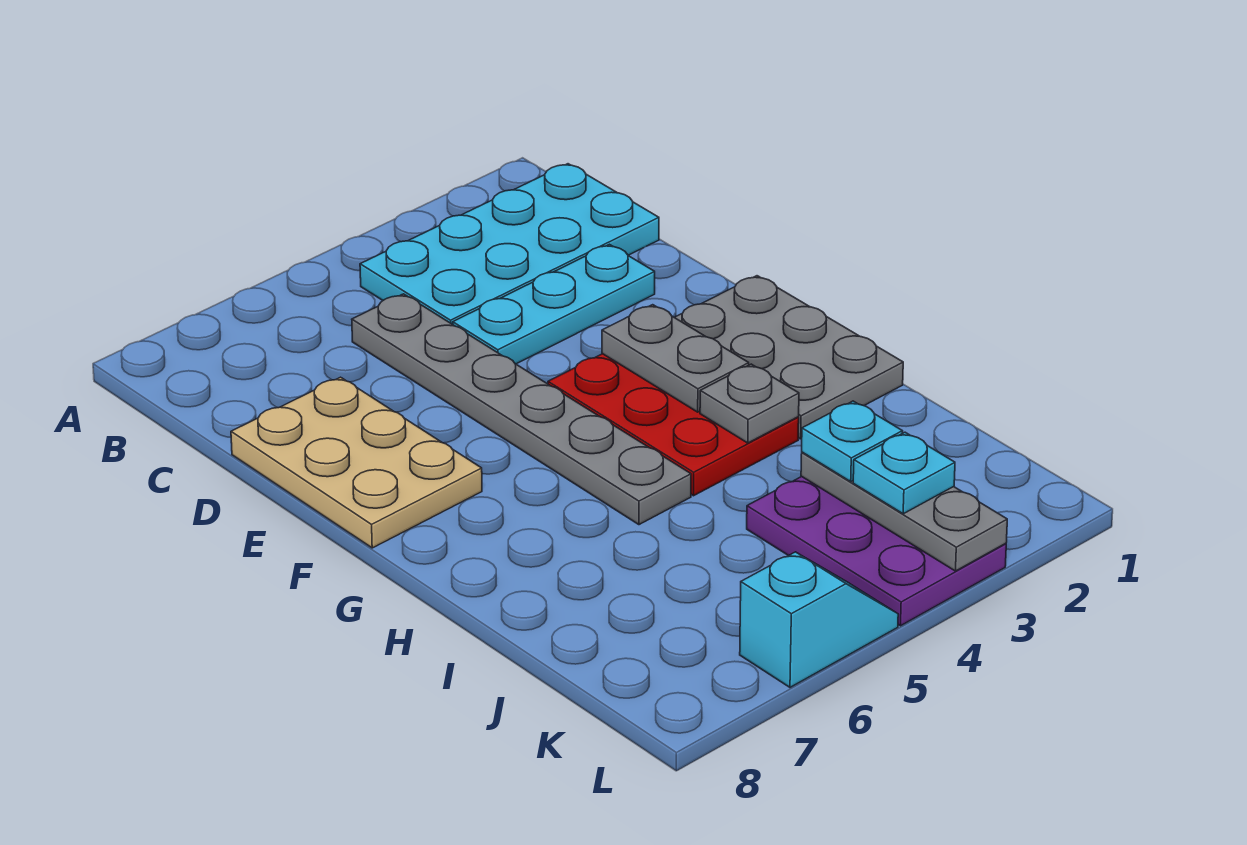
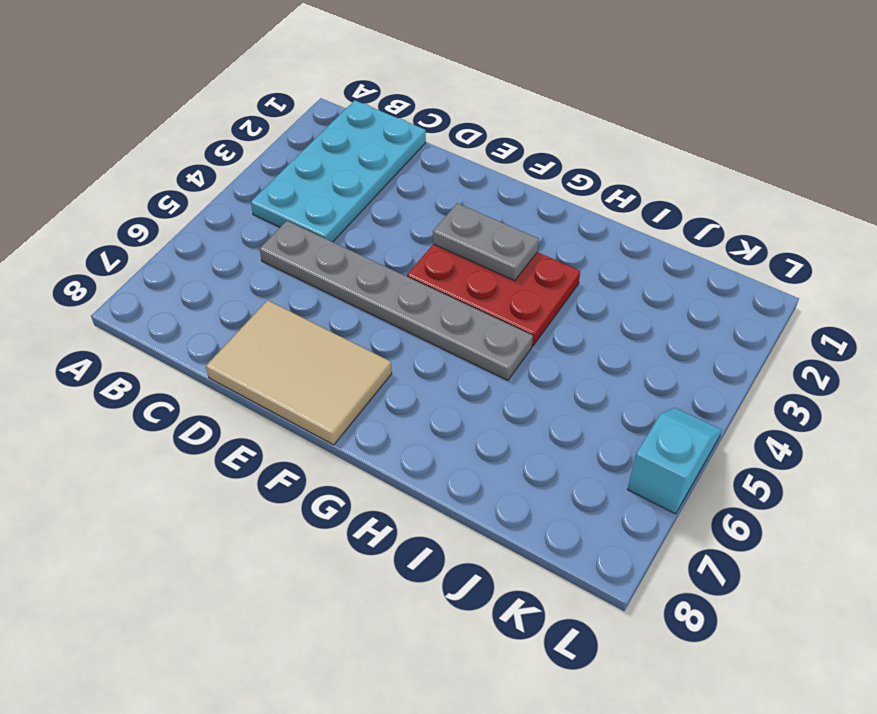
tan 2x3 tile [206,300,392,445] -> tan 2x3 plate [231,377,482,548]
none -> cyan 1x3 plate [453,244,655,364]
none -> grey 2x3 plate [674,276,903,439]
none -> purple 2x3 plate [747,477,1006,626]

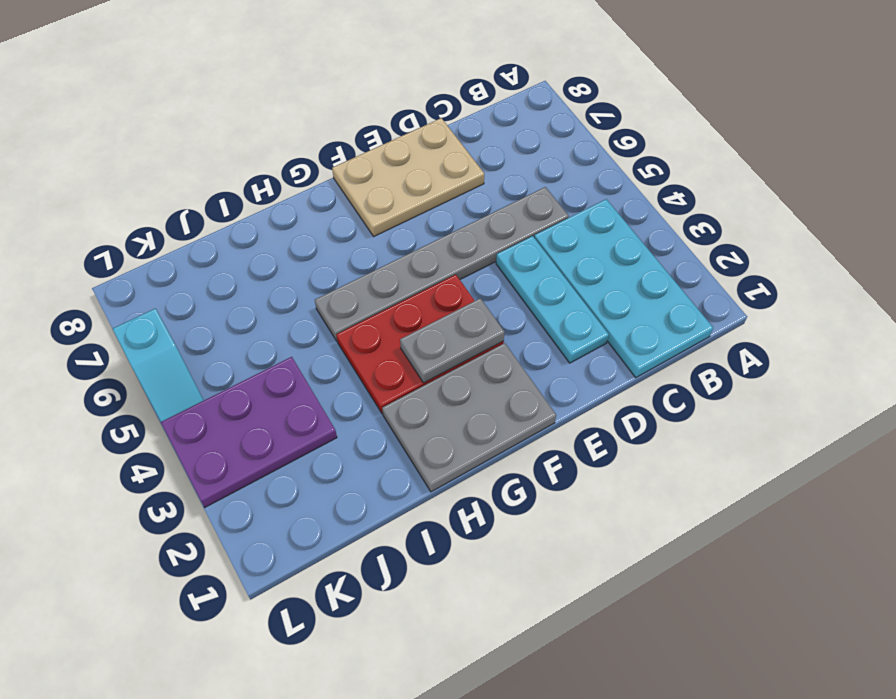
none -> grey 1x1 plate [700,364,799,443]
none -> grey 1x3 plate [801,452,1007,571]
none -> cyan 1x1 plate [802,401,903,482]

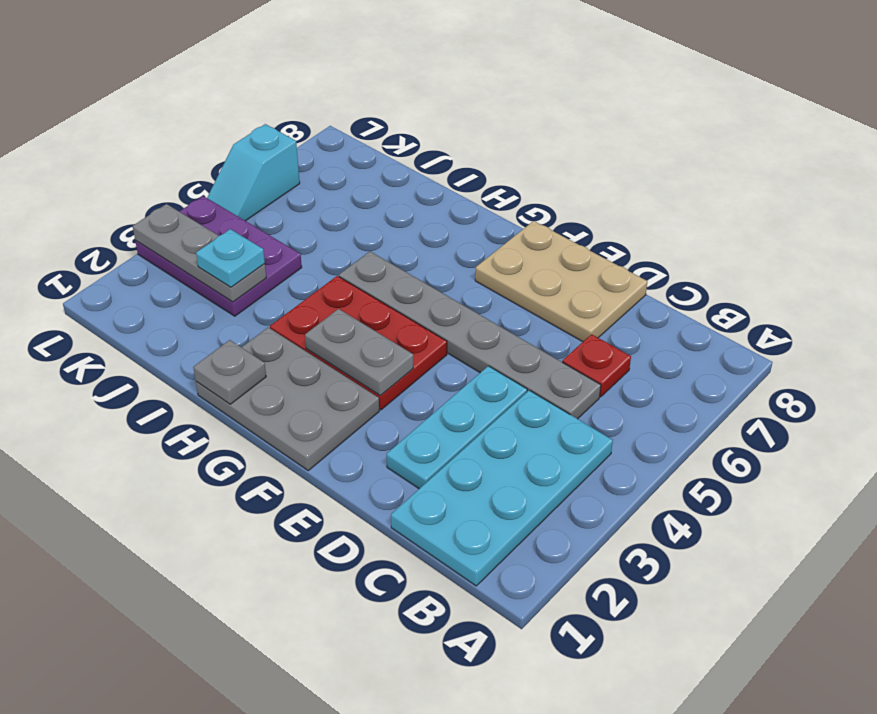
red 1x1 plate [562,334,631,397] -> none
grey 1x1 plate [193,340,266,404] -> grey 1x1 plate moved to [700,364,799,443]
none -> cyan 1x1 plate [853,432,955,514]

